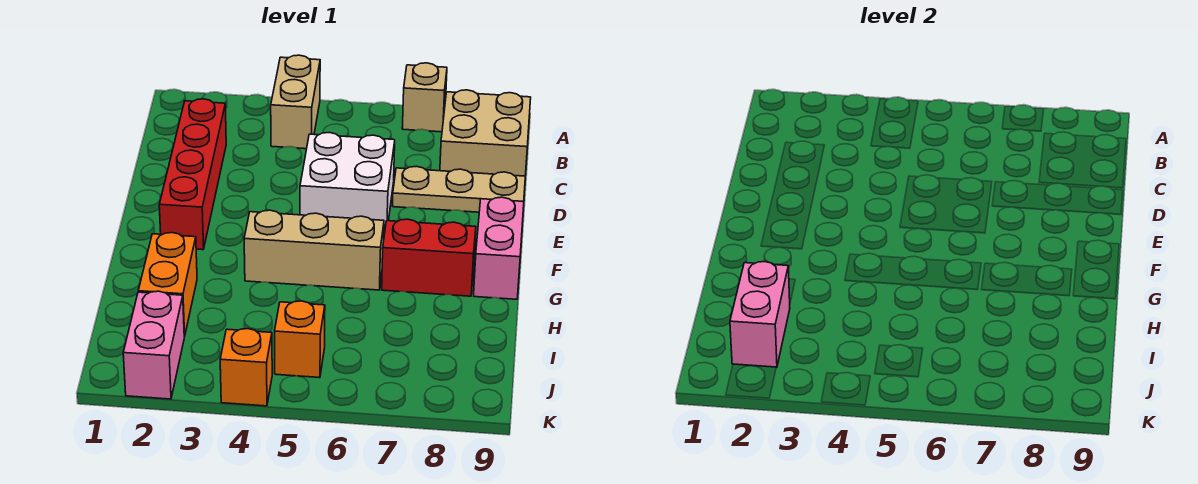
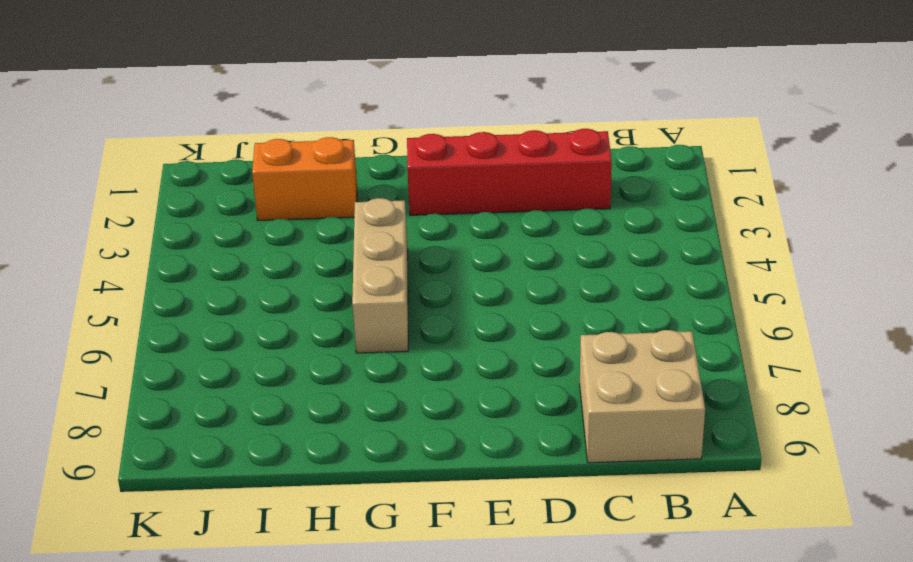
none -> tan 1x2 brick [271,55,320,149]
none -> tan 1x1 brick [402,63,447,132]
none -> white 2x2 brick [300,133,395,234]

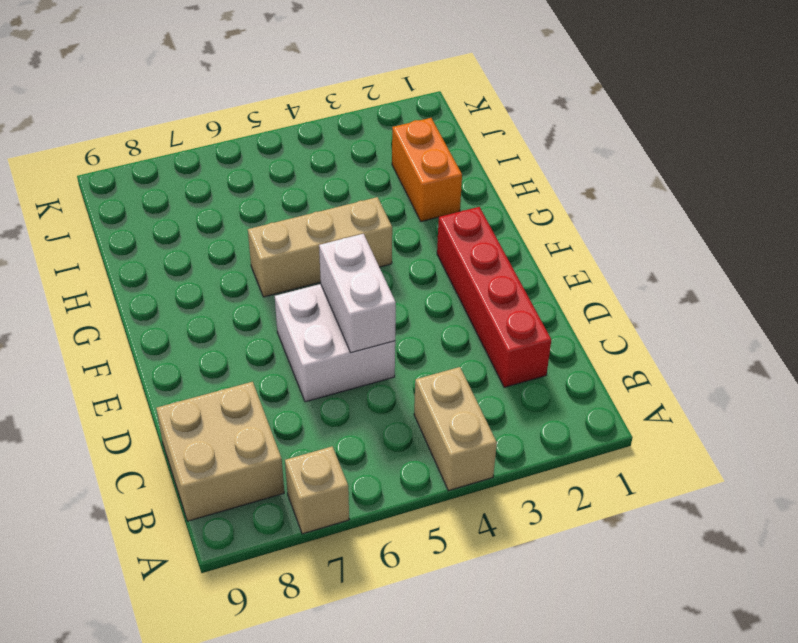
white 1x2 brick [319,234,396,353] -> none
none -> tan 1x3 plate [393,166,525,212]
none -> pink 1x2 brick [474,197,524,299]
none -> red 1x2 brick [382,219,476,296]

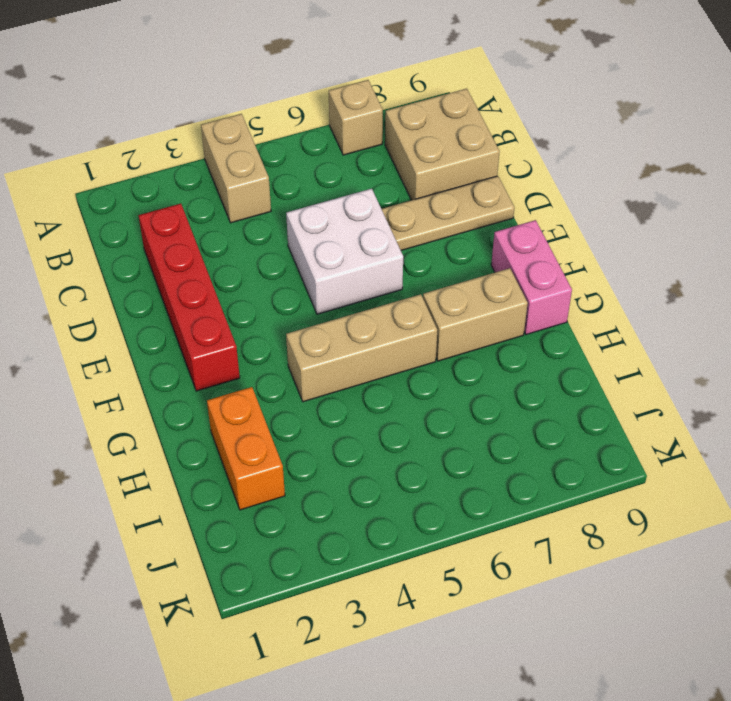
tan 1x2 brick [423,268,528,361] -> red 1x2 brick [382,219,476,296]
none -> pink 1x2 brick [123,291,184,399]
none -> orange 1x1 brick [275,301,325,378]
none -> orange 1x1 brick [220,329,272,406]

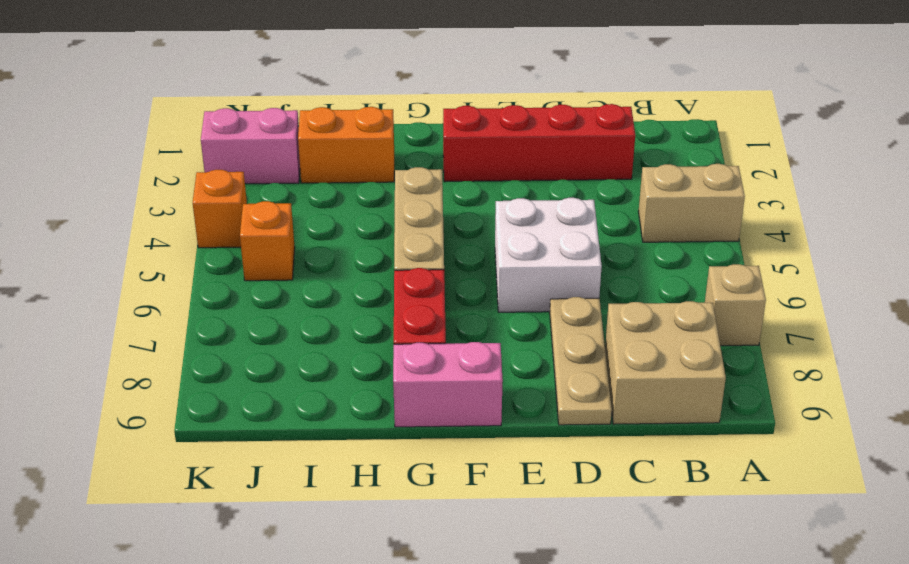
none -> pink 1x2 brick [730,262,790,368]

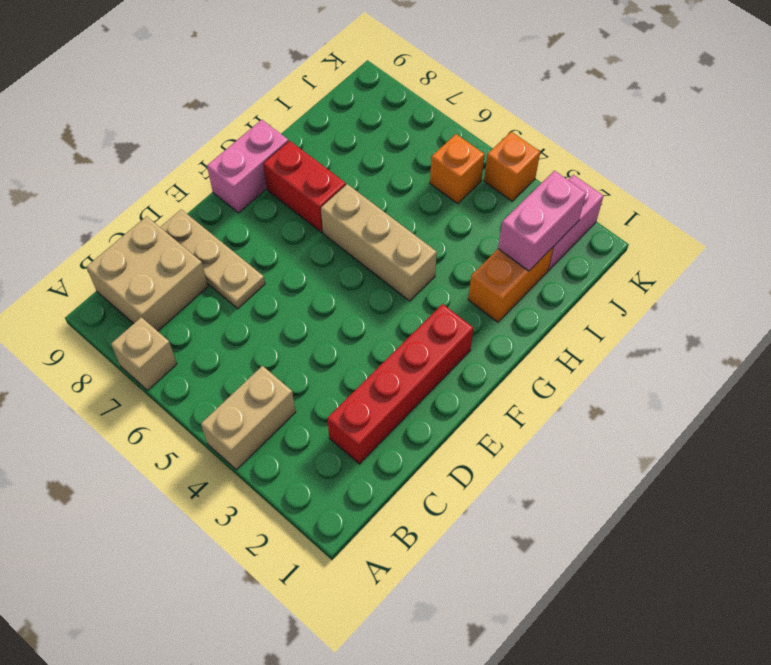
none -> white 2x2 brick [300,133,395,234]

